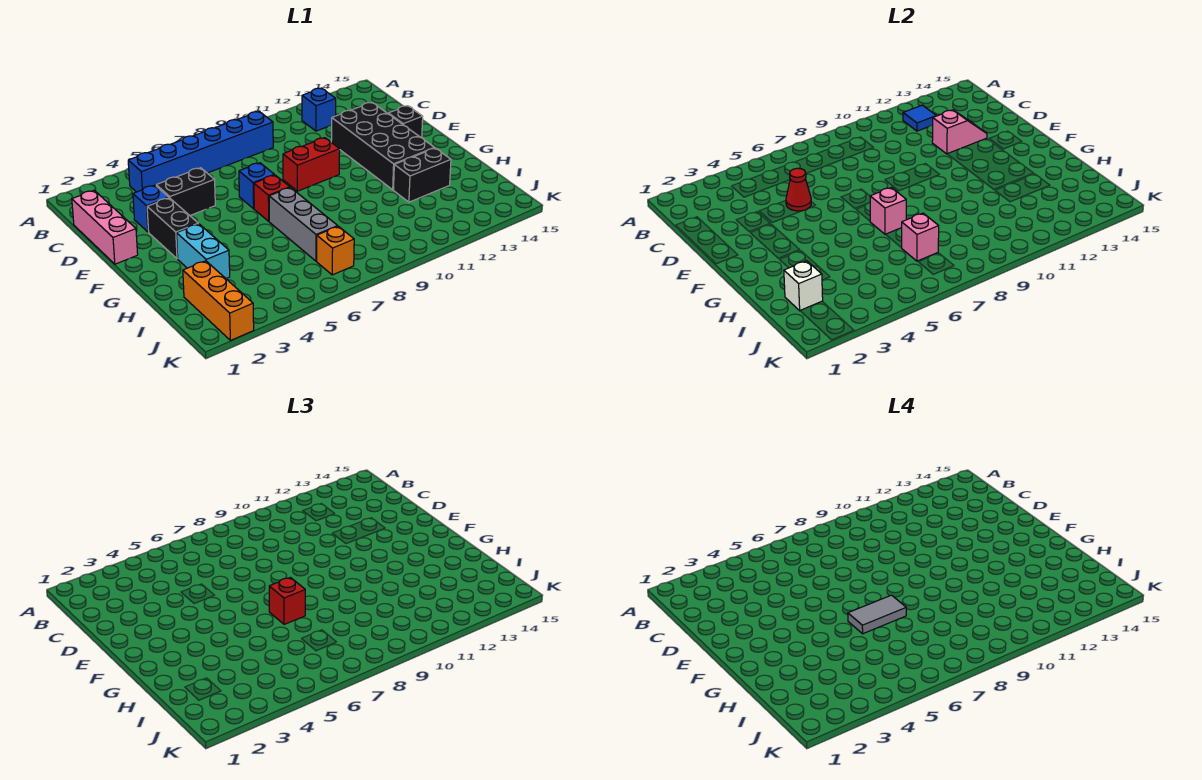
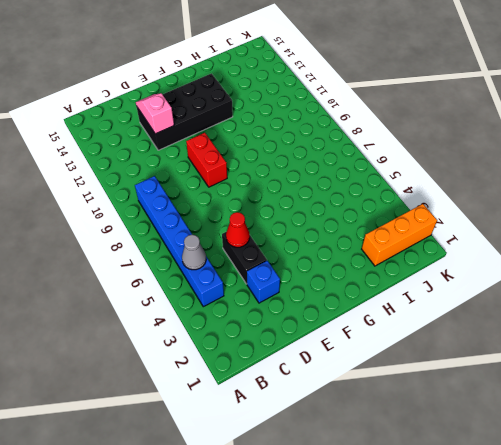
grey 1x1 cone [182,235,206,270] -> none
none -> blue 1x1 brick [302,88,336,131]
none -> pink 1x3 brick [72,190,138,264]
none -> black 1x2 brick [147,198,198,259]

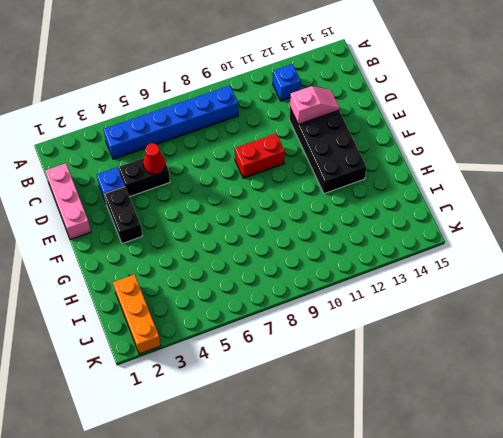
none -> blue 1x1 brick [239,163,274,209]
none -> black 1x1 brick [388,106,423,138]
none -> red 1x1 brick [254,175,290,221]

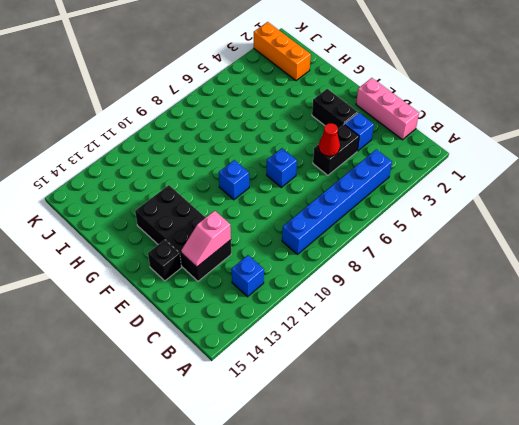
blue 1x1 brick [219,160,249,200] -> none
none -> red 1x2 brick [283,138,340,191]
none -> red 1x1 brick [254,175,290,221]
none -> cyan 1x2 brick [177,224,230,278]

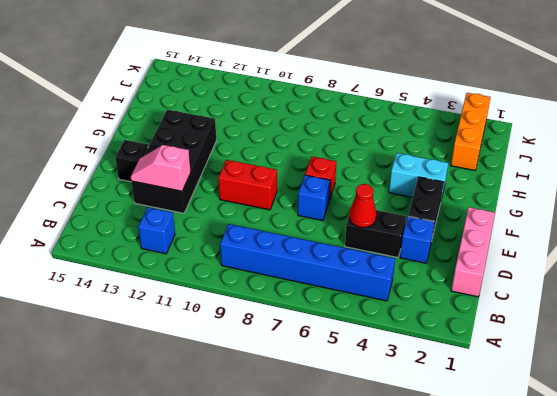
cyan 1x2 brick [389,153,448,199] -> cyan 1x2 brick turned to [177,224,230,278]
none -> grey 1x3 brick [269,188,338,261]
none -> black 1x2 brick [394,148,451,202]
none -> orange 1x1 brick [317,226,354,275]

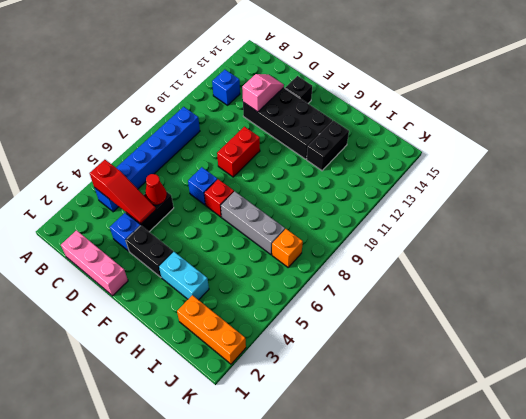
red 1x3 slope [90,160,156,224] -> none
none -> blue 1x1 tile [903,105,936,131]
none -> pink 1x1 brick [870,188,906,234]
none -> white 1x1 brick [784,261,823,311]

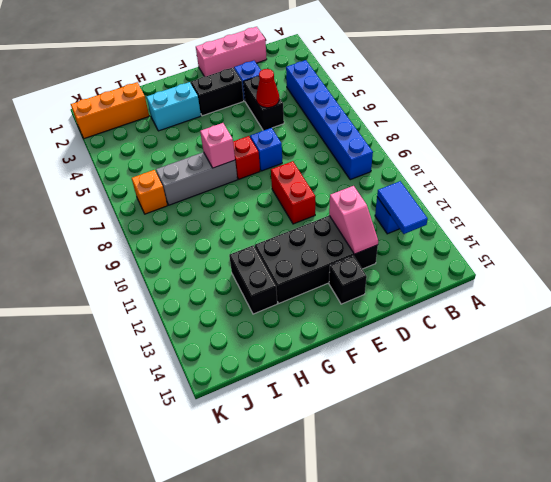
blue 1x2 tile [377,181,428,234] -> blue 1x1 tile [903,105,936,131]
none -> white 1x1 brick [784,261,823,311]
none -> pink 1x1 brick [902,213,939,261]
none -> red 1x1 brick [269,578,305,624]

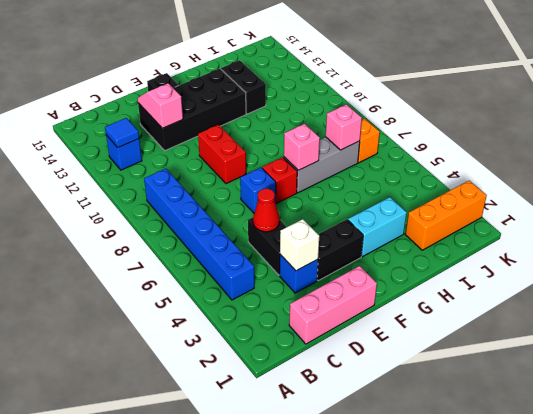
white 1x1 brick [280,219,319,271] -> white 1x1 brick moved to [784,261,823,311]
none -> red 1x1 brick [269,578,305,624]
none -> grey 1x2 tile [848,595,906,634]

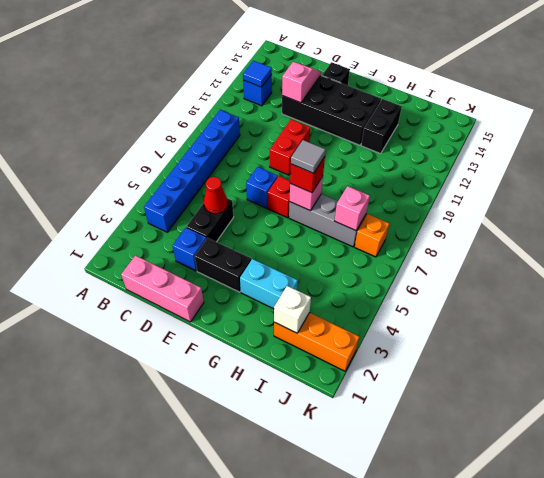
grey 1x1 tile [291,140,326,173] -> grey 1x2 tile [848,595,906,634]

